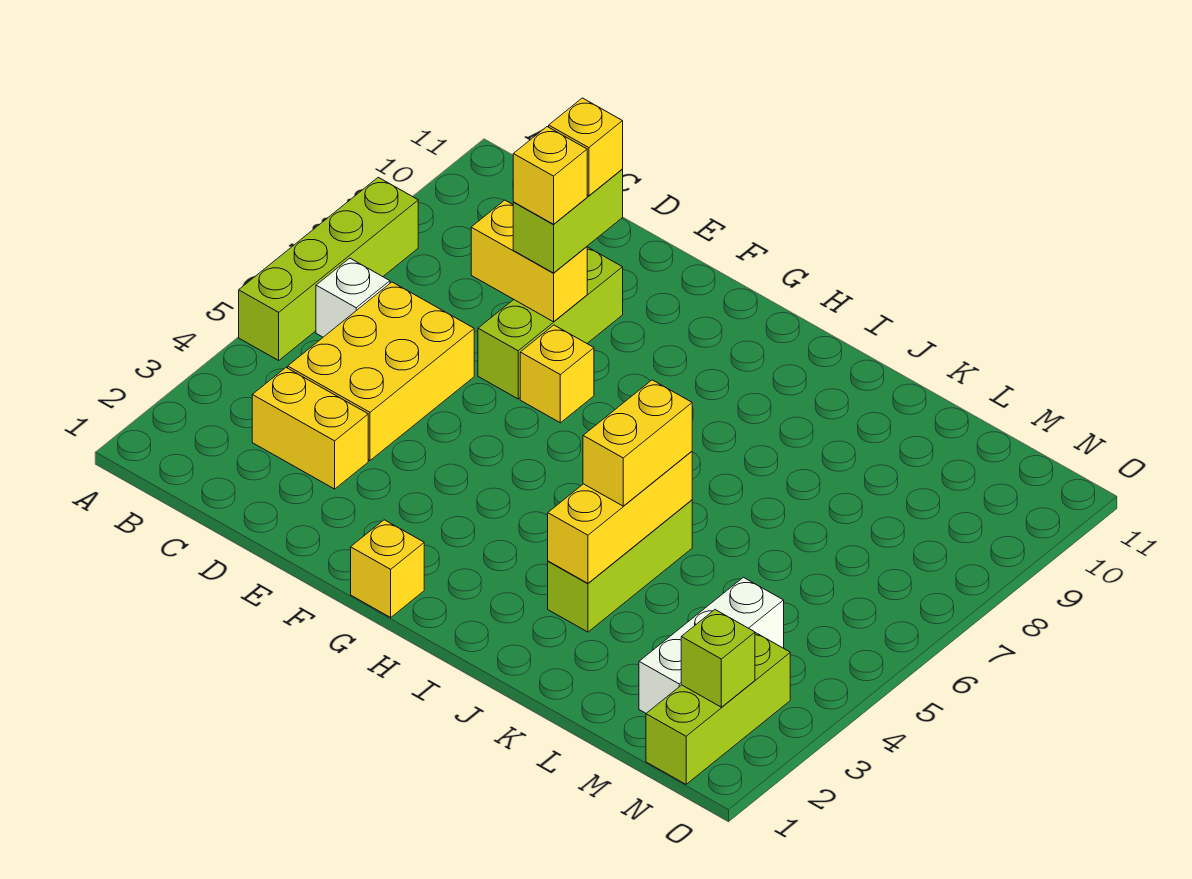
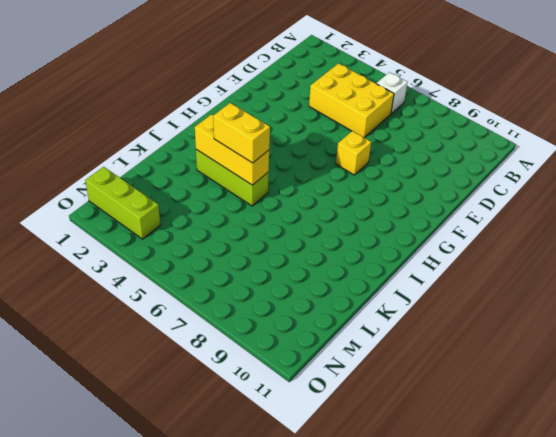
none -> lime 1x4 brick [239,177,418,360]
none -> yellow 1x2 brick [252,368,368,489]
none -> lime 1x3 brick [478,247,623,399]

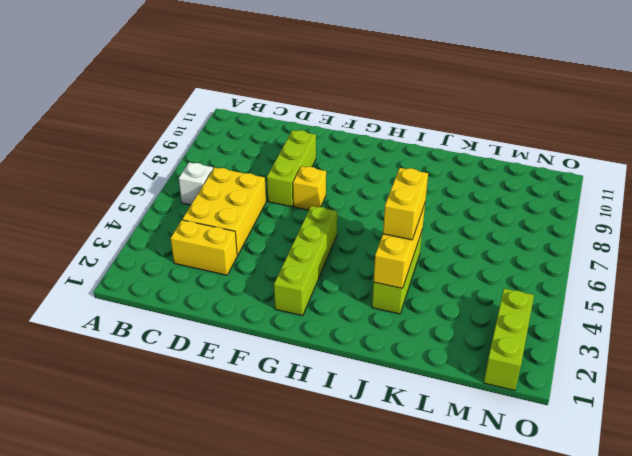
lime 1x4 brick [274,206,337,316] -> lime 1x4 brick moved to [239,177,418,360]
none -> yellow 1x1 brick [351,520,424,617]
none -> white 1x3 brick [639,577,784,713]
none -> yellow 1x2 brick [471,200,587,322]

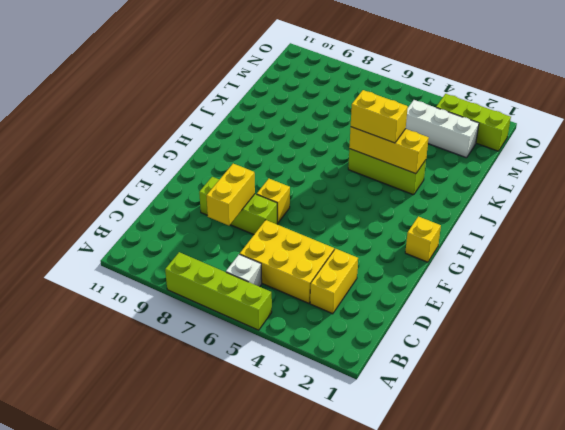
none -> lime 1x1 brick [681,610,755,707]
none -> lime 1x2 brick [513,170,623,273]
none -> yellow 1x1 brick [513,127,587,224]

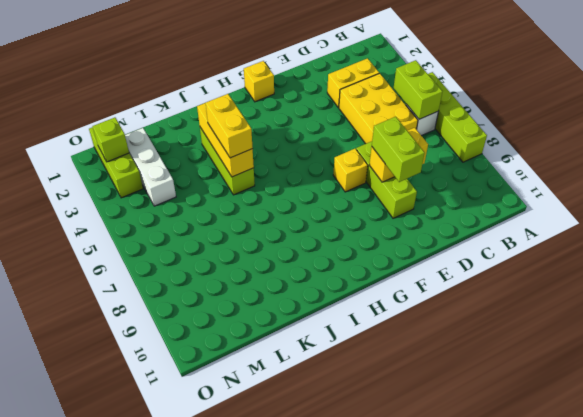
lime 1x2 brick [394,60,442,119] -> none
none -> yellow 1x1 brick [513,127,587,224]
none -> yellow 1x1 brick [549,98,623,196]

